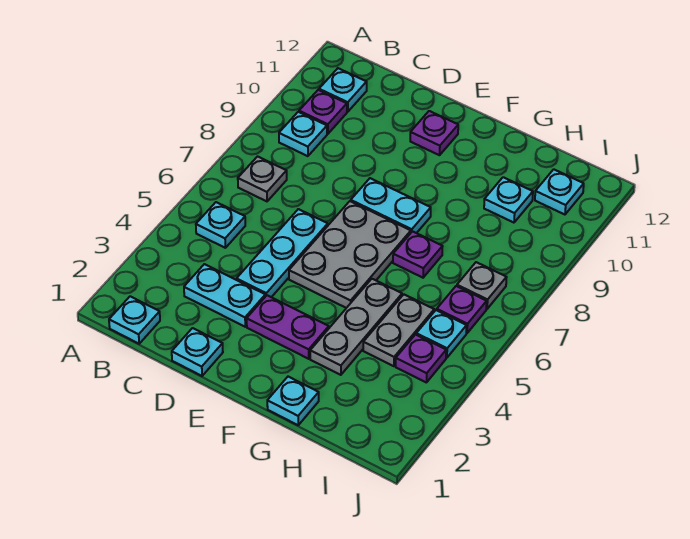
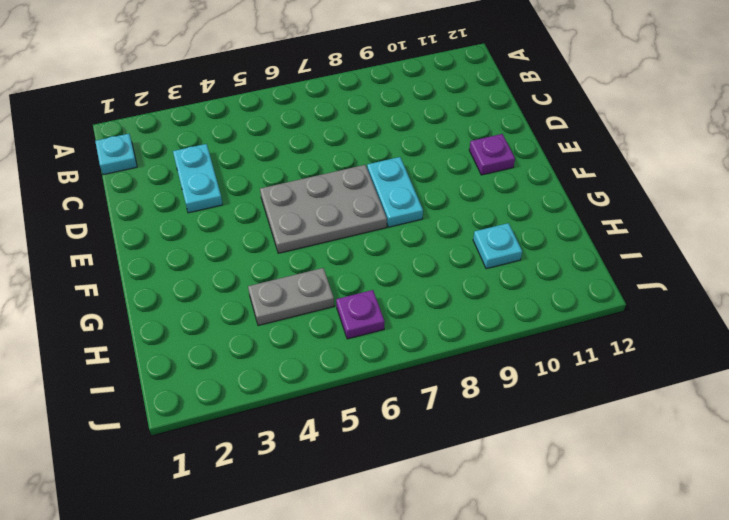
none -> cyan 1x1 plate [196,202,245,248]
none -> grey 1x1 plate [238,157,287,201]
none -> cyan 1x1 plate [279,112,327,156]

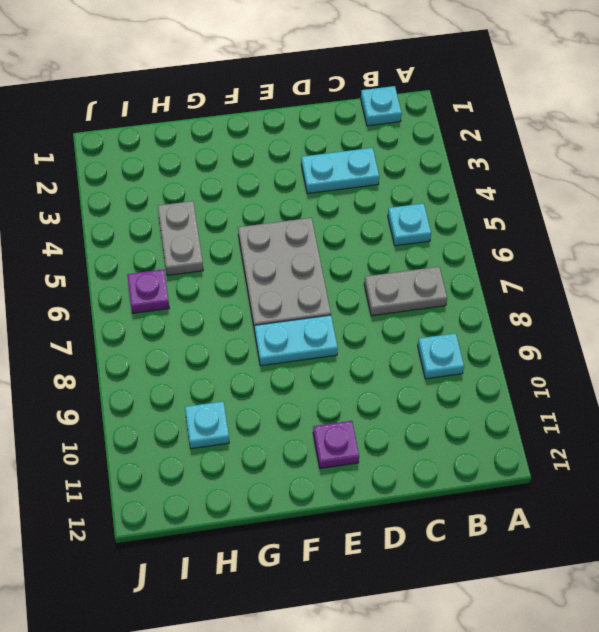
grey 1x2 plate [364,267,447,316] -> grey 1x1 plate [238,157,287,201]
none -> purple 1x1 plate [299,90,347,134]
none -> cyan 1x1 plate [319,68,367,112]
none -> cyan 1x1 plate [172,328,223,376]

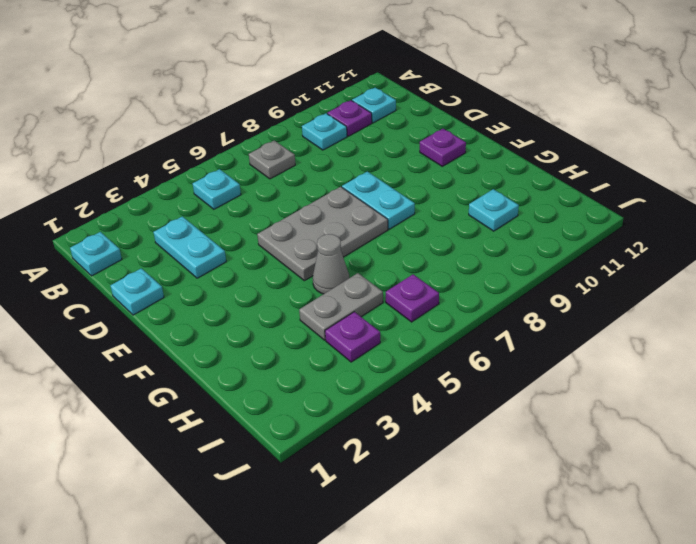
grey 1x1 cone [313,234,349,294] -> grey 1x3 plate [310,279,402,375]
none -> cyan 1x3 plate [237,209,328,297]
none -> purple 1x2 plate [247,295,329,359]
none -> cyan 1x1 plate [267,377,319,425]

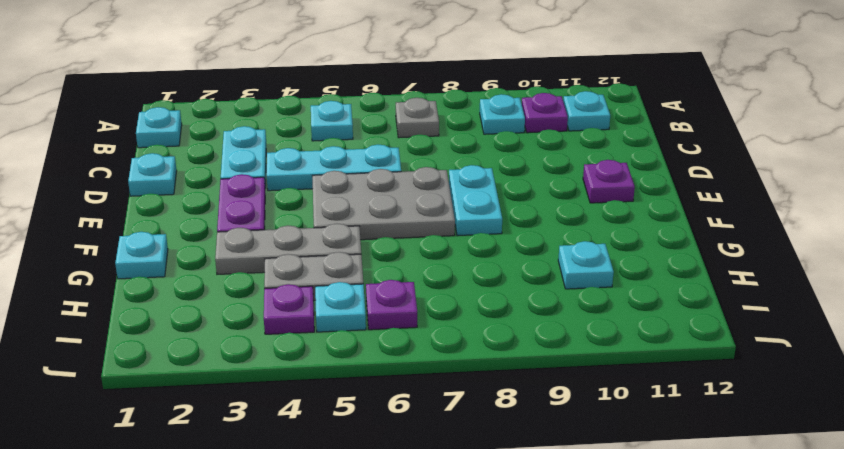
none -> purple 1x1 plate [393,231,443,278]
none -> grey 1x1 plate [457,262,507,309]
none -> cyan 1x1 plate [535,169,584,215]

